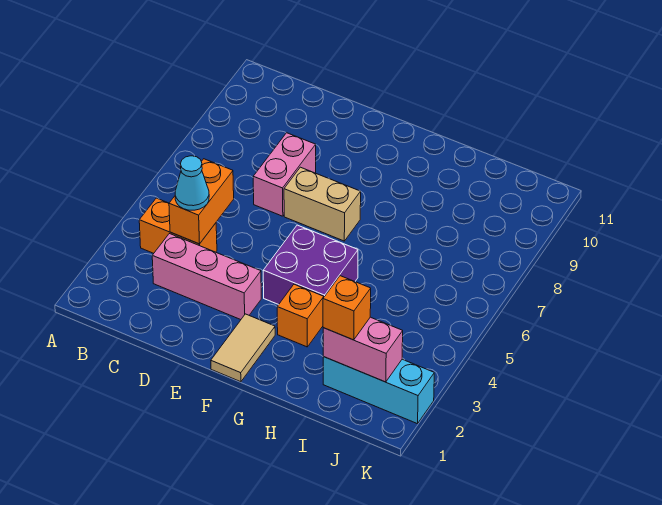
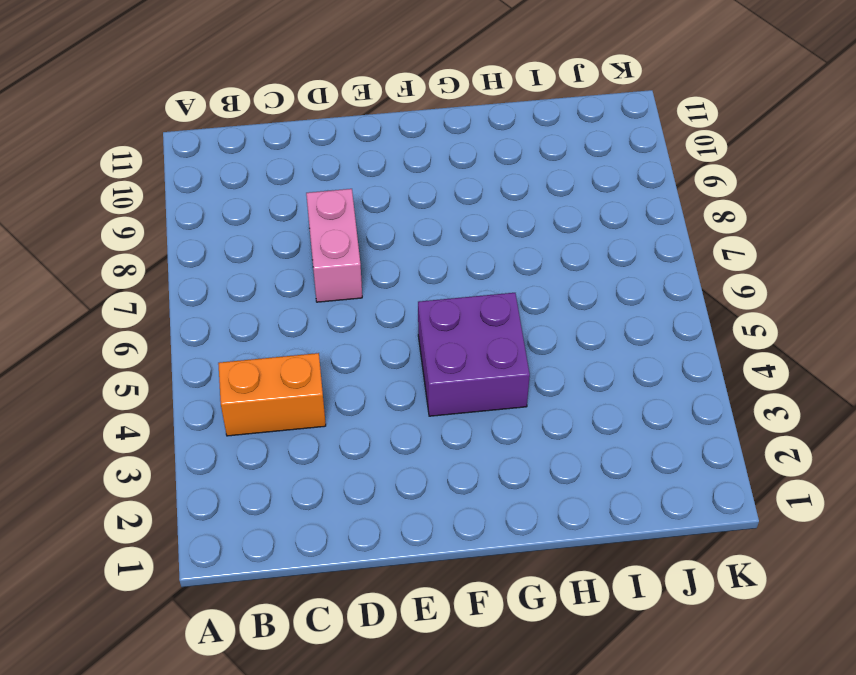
none -> pink 1x3 brick [152,234,261,320]
none -> tan 1x2 brick [284,167,361,241]
none -> tan 1x2 tile [211,314,275,382]

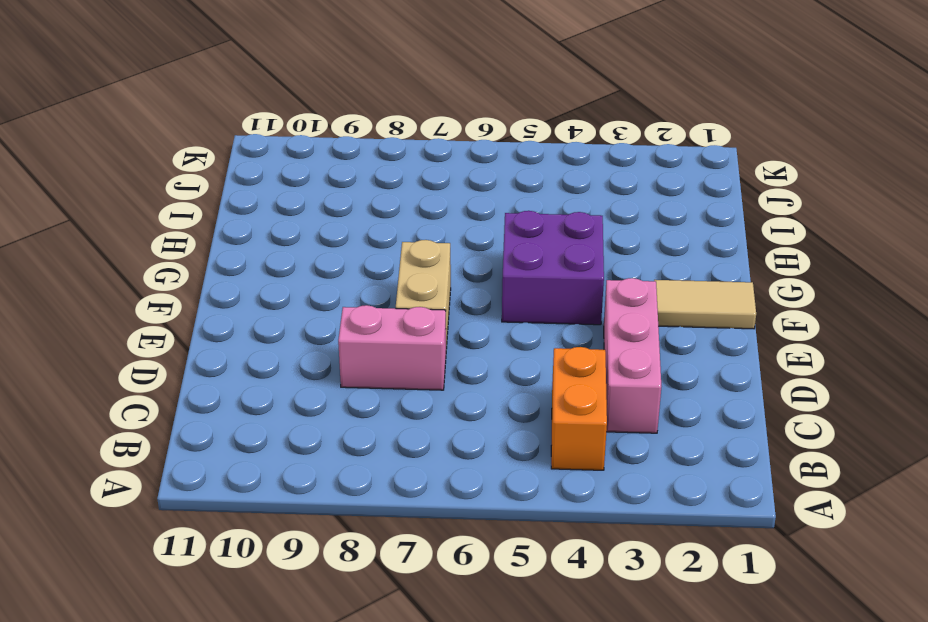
none -> orange 1x1 brick [277,284,324,347]
none -> cyan 1x3 brick [323,357,434,424]
none -> orange 1x2 brick [169,159,234,244]

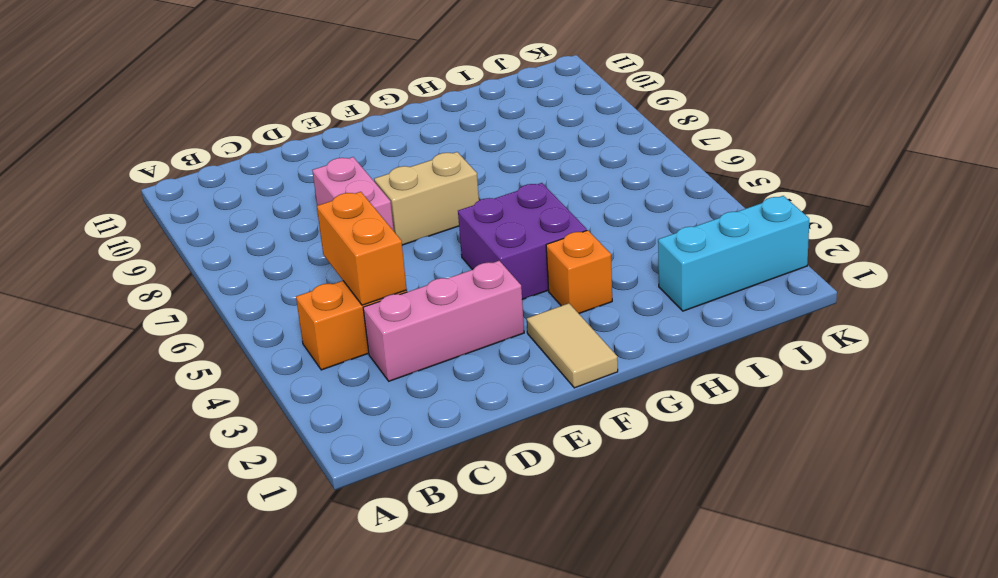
none -> pink 1x2 brick [323,317,403,382]
none -> cyan 1x1 cone [175,156,209,210]
none -> orange 1x1 brick [323,276,371,340]

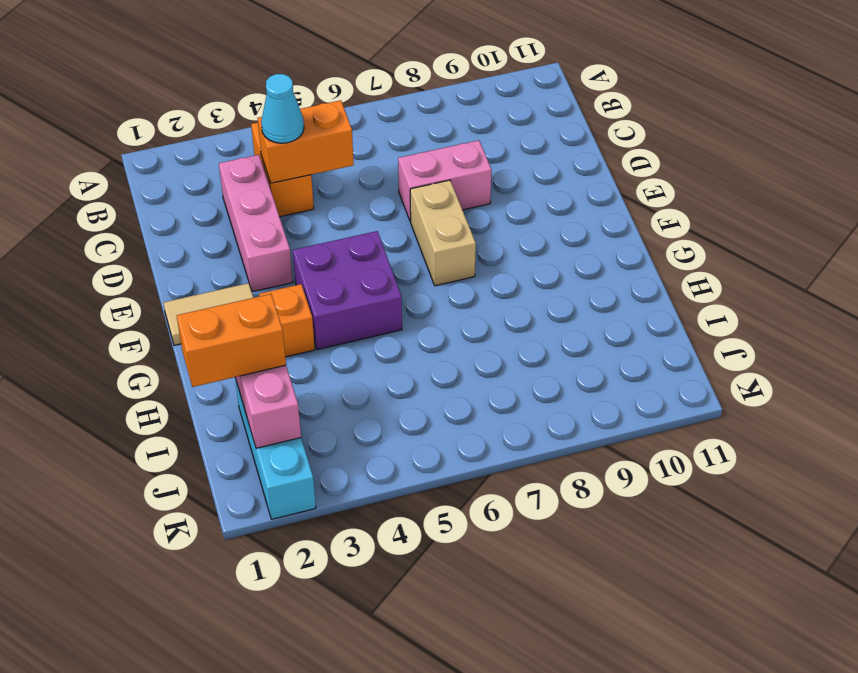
orange 1x2 brick [177,294,286,387] -> orange 1x1 brick [323,276,371,340]

